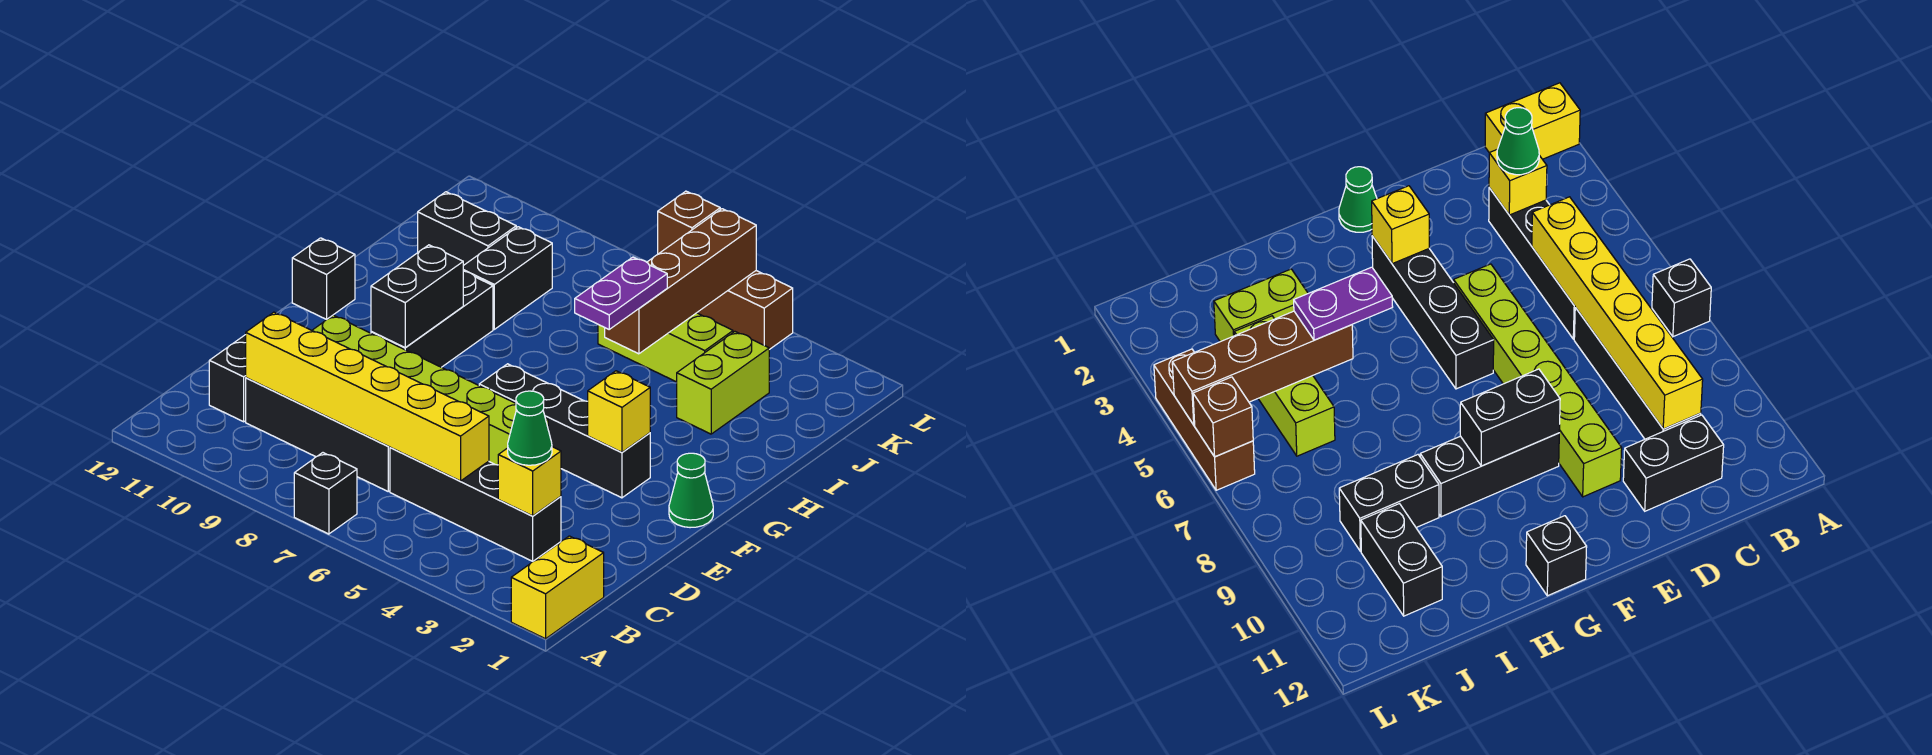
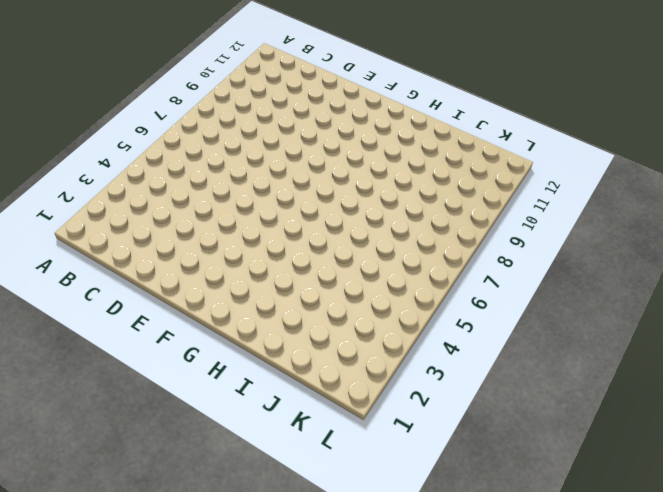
none -> yellow 1x2 brick [511,536,604,639]
none -> black 1x1 brick [294,453,357,534]
none -> black 1x4 brick [390,448,561,561]

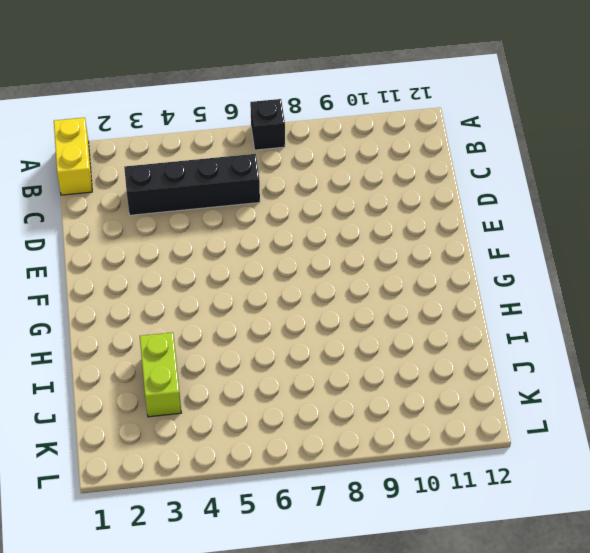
none -> black 1x4 brick [246,378,390,491]
none -> black 1x2 brick [209,335,246,422]
none -> lime 1x6 brick [312,315,548,465]

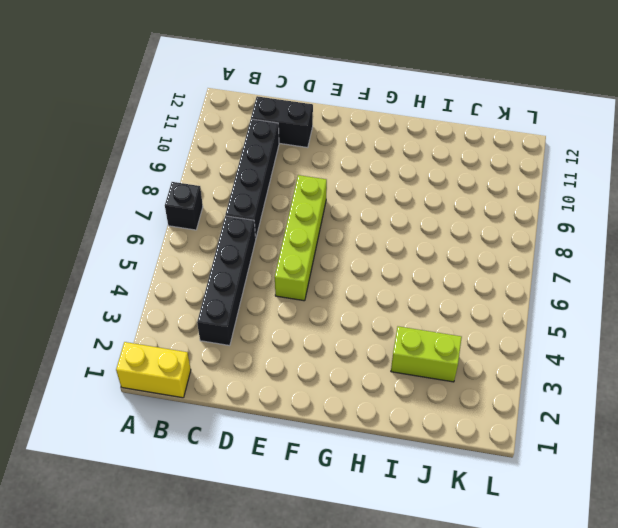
lime 1x4 brick [275,175,327,301] -> lime 1x6 brick [312,315,548,465]
none -> green 1x1 cone [669,453,713,528]
none -> black 1x4 brick [479,364,650,498]
none -> black 1x3 brick [371,271,493,367]

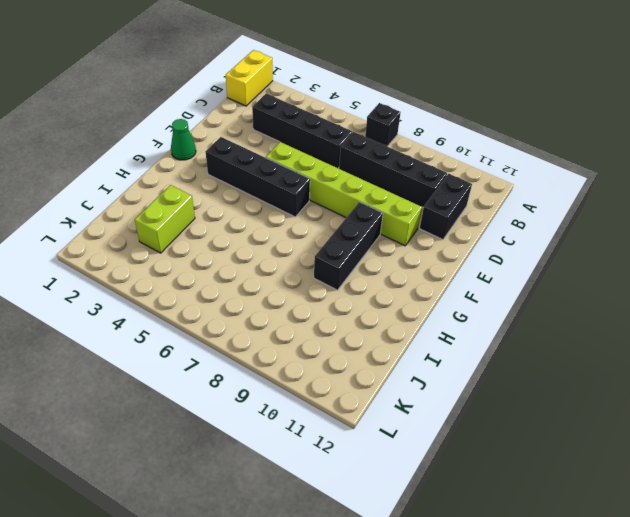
none -> black 1x1 brick [292,238,355,320]
none -> black 1x2 brick [463,227,552,329]
none -> lime 1x3 brick [598,313,733,382]

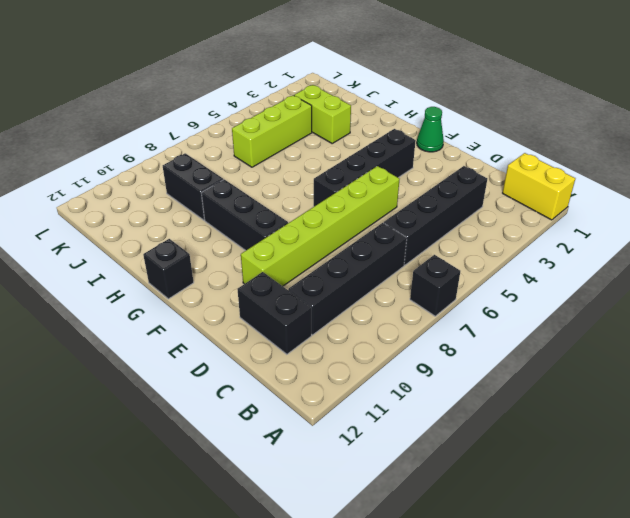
none -> black 1x2 brick [418,192,516,266]
none -> brown 1x3 brick [697,271,793,350]
none -> yellow 1x1 brick [498,447,561,516]

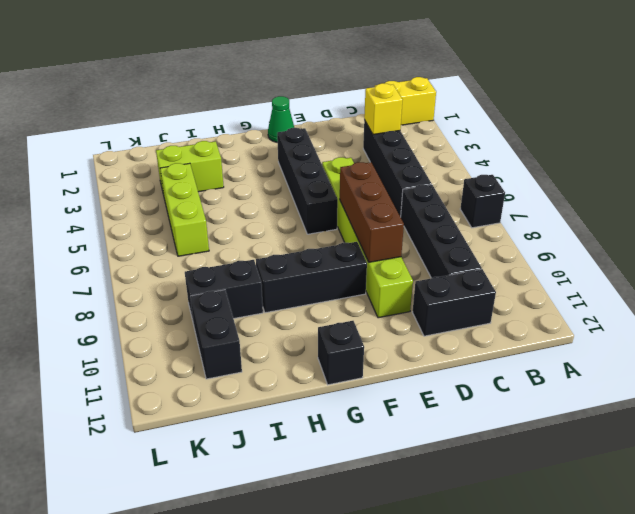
brown 1x3 brick [340,162,404,262] -> brown 1x3 brick moved to [697,271,793,350]
none -> yellow 1x6 brick [246,312,489,481]
none -> yellow 1x1 brick [588,371,650,452]
none -> black 1x2 brick [371,245,463,348]

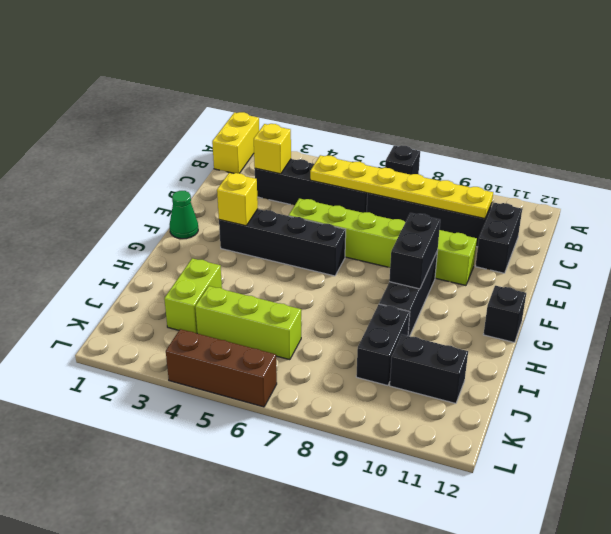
yellow 1x6 plate [310,155,493,219] -> yellow 1x6 brick [246,312,489,481]
none -> brown 1x4 brick [605,209,756,354]
none -> brown 1x1 brick [658,191,720,254]
none -> green 1x1 cone [508,391,552,465]

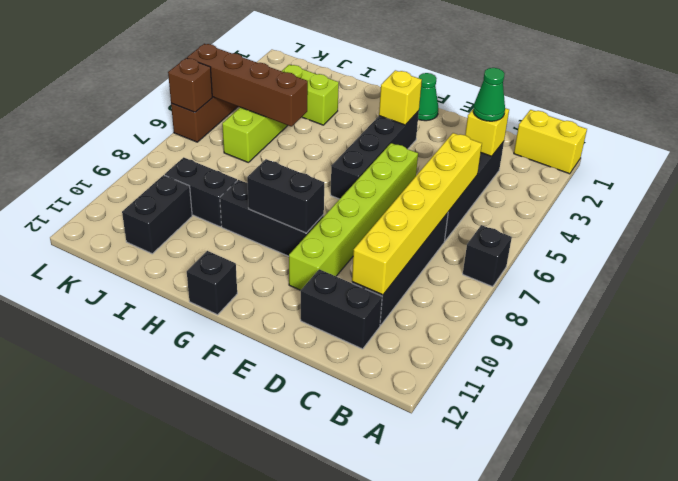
none -> purple 1x2 plate [575,257,667,329]

